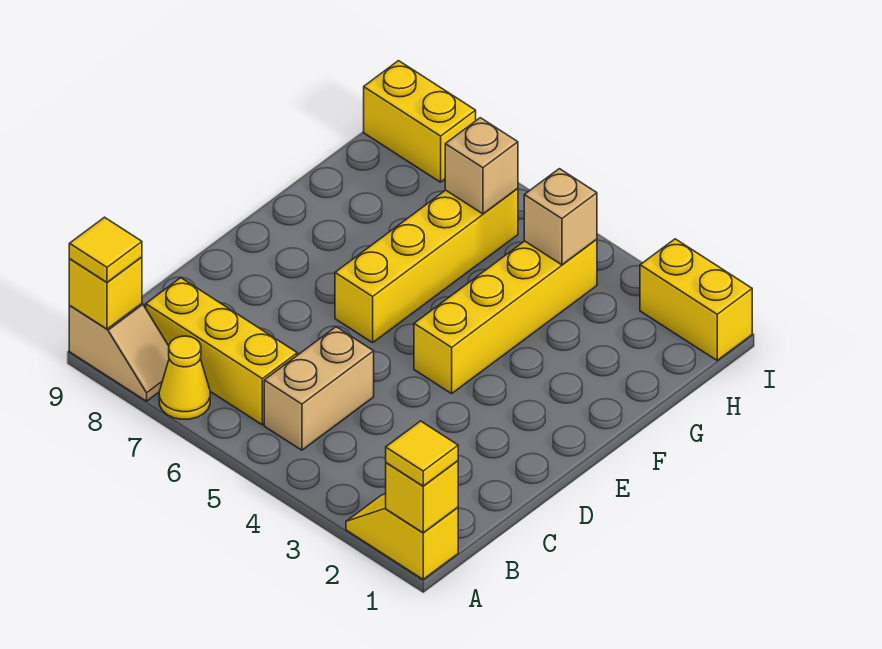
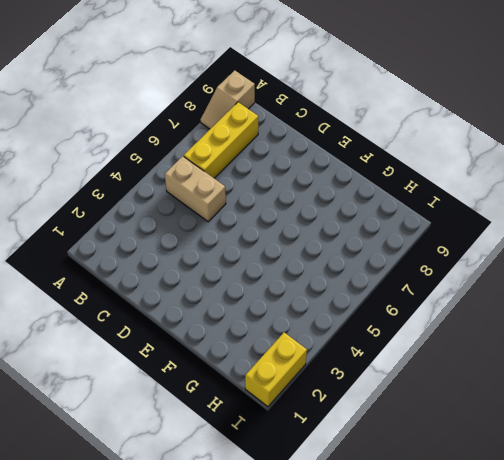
none -> yellow 1x2 slope [346,494,458,579]
none -> yellow 1x1 cone [159,336,210,419]
none -> yellow 1x4 brick [414,239,597,394]

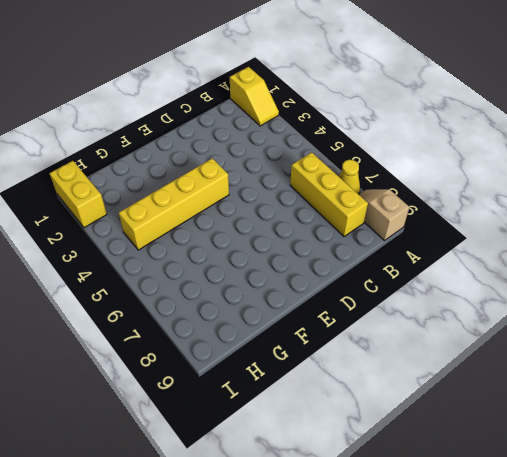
none -> tan 1x2 brick [264,327,374,450]
none -> yellow 1x4 brick [335,188,518,343]
none -> yellow 1x2 brick [364,61,476,182]

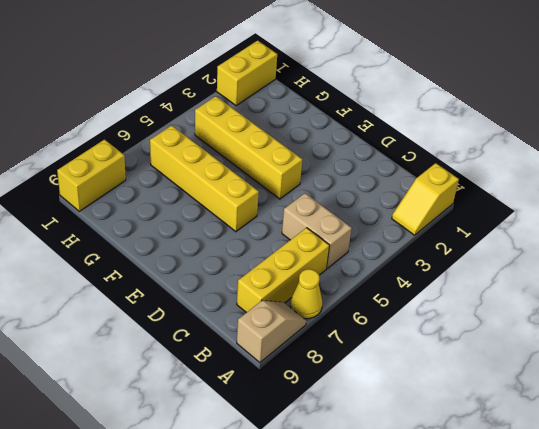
none -> yellow 1x1 brick [386,461,458,533]
none -> yellow 1x1 brick [69,257,142,329]
none -> tan 1x1 brick [524,169,597,265]

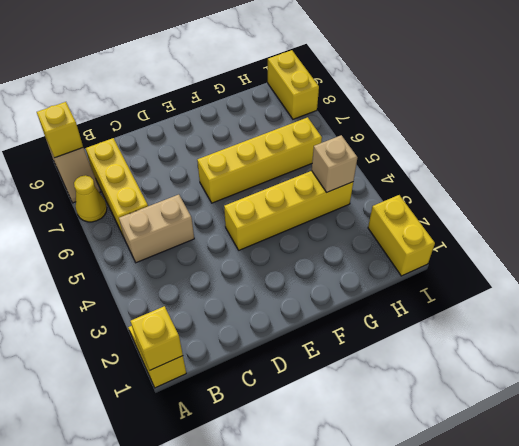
none -> tan 1x1 brick [445,118,518,214]
none -> yellow 1x1 tile [386,421,458,486]
none -> yellow 1x1 tile [69,217,142,282]

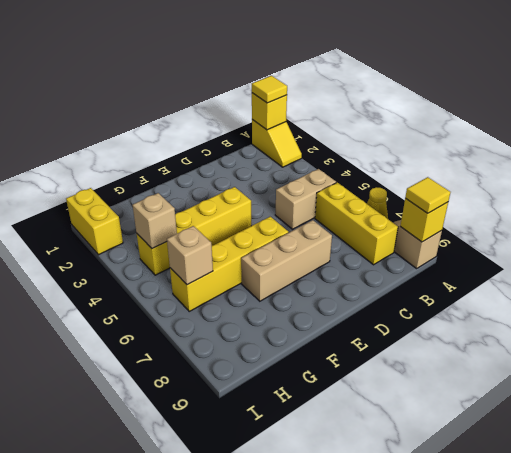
tan 1x3 brick [241,220,332,301] -> none
none -> yellow 1x2 brick [364,61,476,182]

